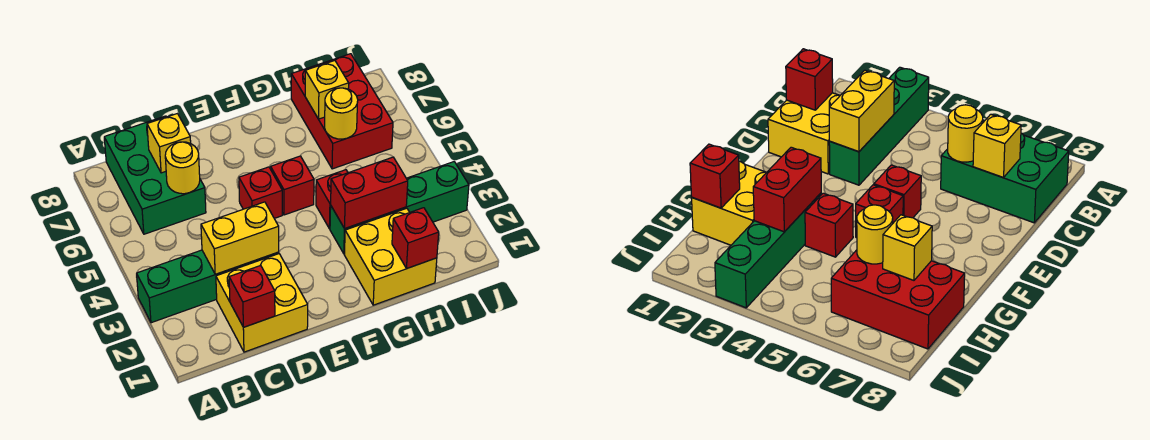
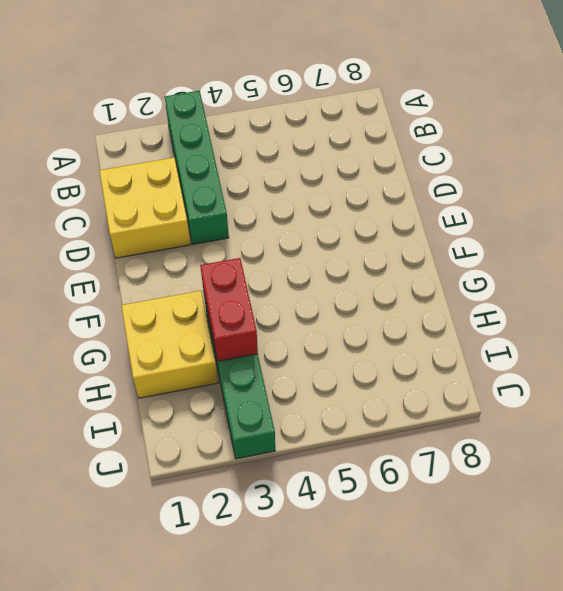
none -> green 2x3 brick [104,116,206,234]
none -> red 1x1 brick [239,167,282,218]
none -> red 1x1 brick [271,156,314,215]

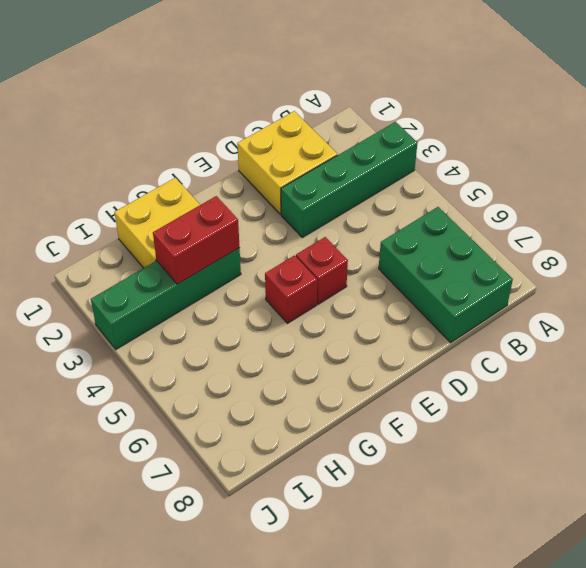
none -> red 1x1 brick [316,170,348,229]
none -> red 2x3 brick [291,54,393,169]
none -> red 1x1 brick [229,265,275,327]

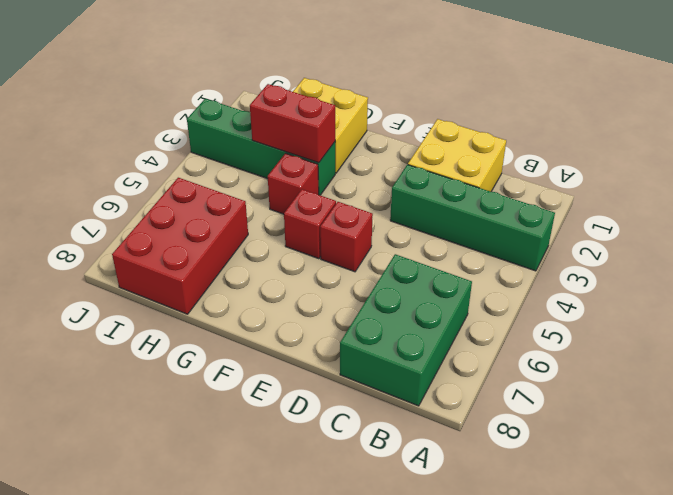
none -> red 1x1 brick [229,265,275,327]
none -> yellow 1x2 brick [201,202,279,274]
none -> yellow 1x1 round brick [165,142,200,194]

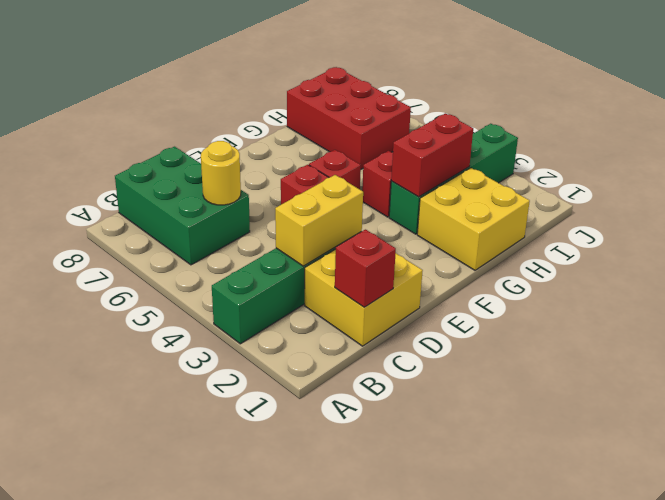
none -> yellow 1x1 brick [147,114,191,173]
none -> red 1x1 brick [392,208,439,269]
none -> yellow 1x1 round brick [325,88,358,139]

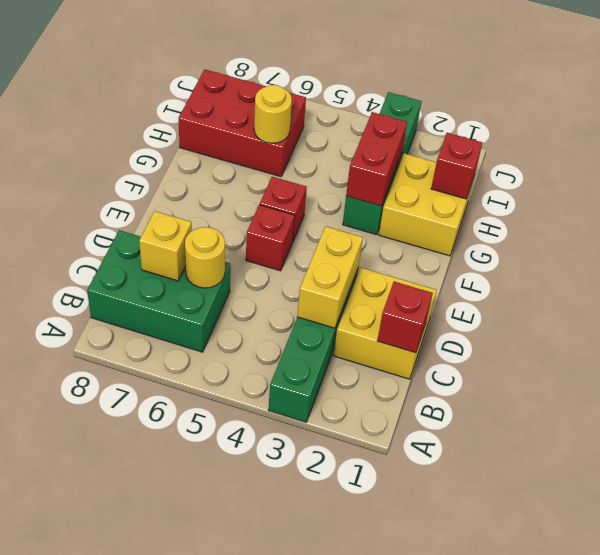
none -> red 1x1 brick [316,170,348,229]
none -> yellow 1x1 brick [305,61,349,119]

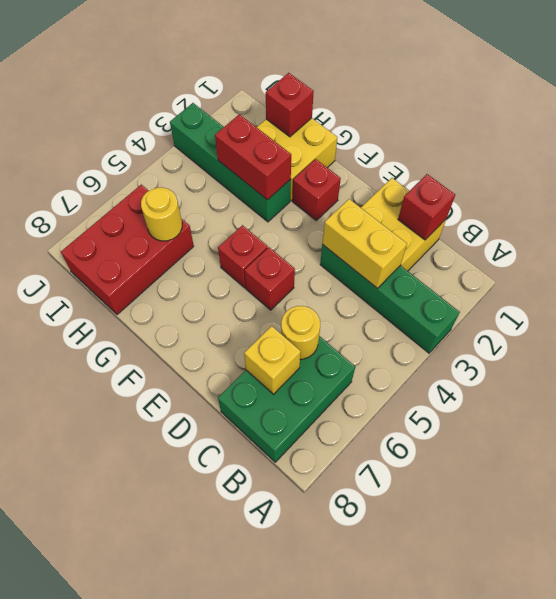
red 1x1 brick [292,159,341,220] -> red 1x1 brick moved to [316,170,348,229]
none -> yellow 1x1 brick [305,61,349,119]

